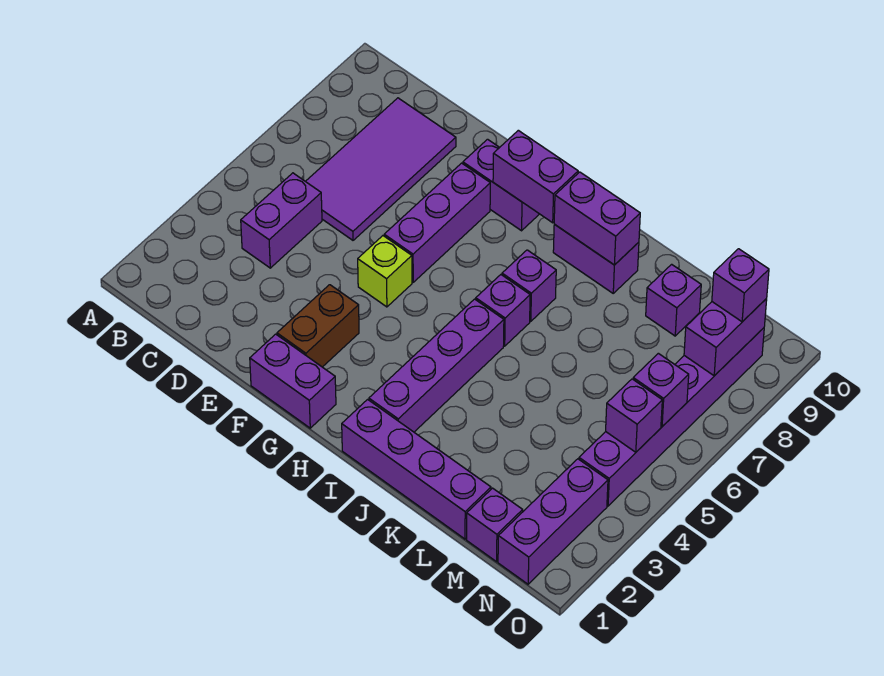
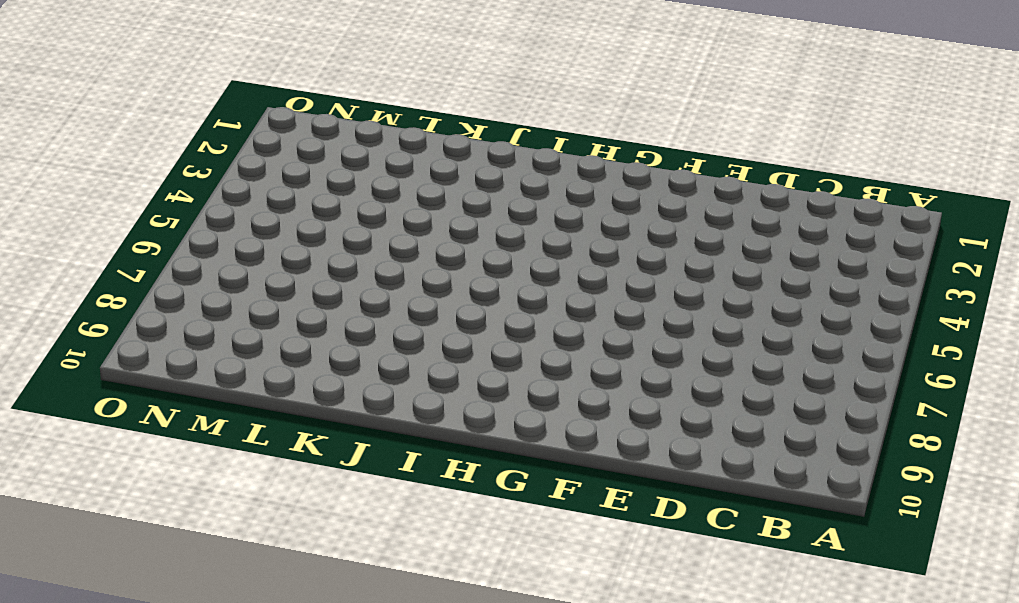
none -> purple 1x2 brick [241,173,322,268]
none -> purple 2x4 tile [306,98,456,240]
none -> purple 1x2 brick [250,334,336,428]

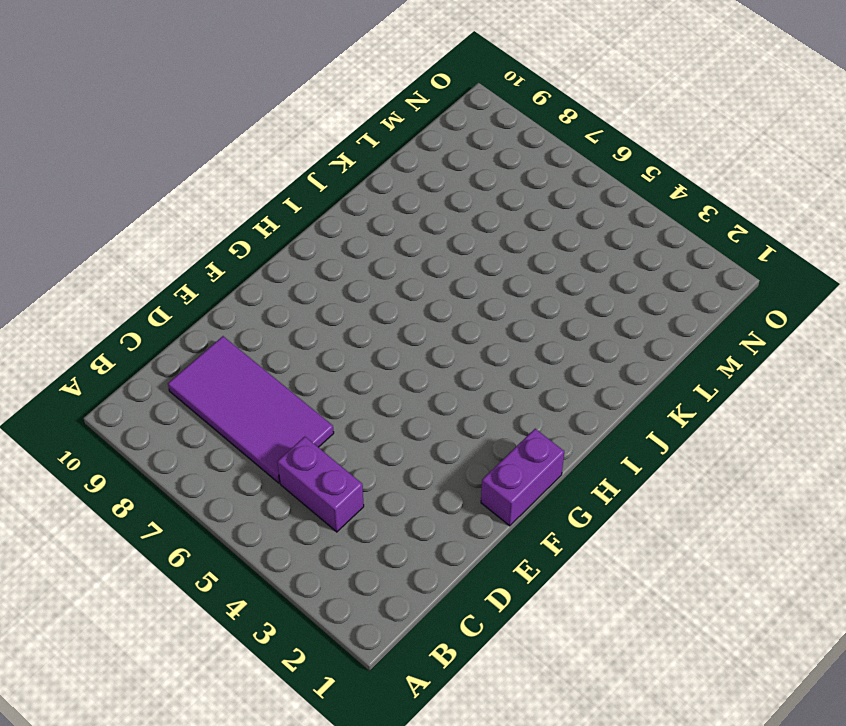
none -> brown 1x2 brick [277,285,359,367]
none -> lime 1x1 brick [358,236,412,307]
none -> purple 1x3 brick [384,163,490,282]

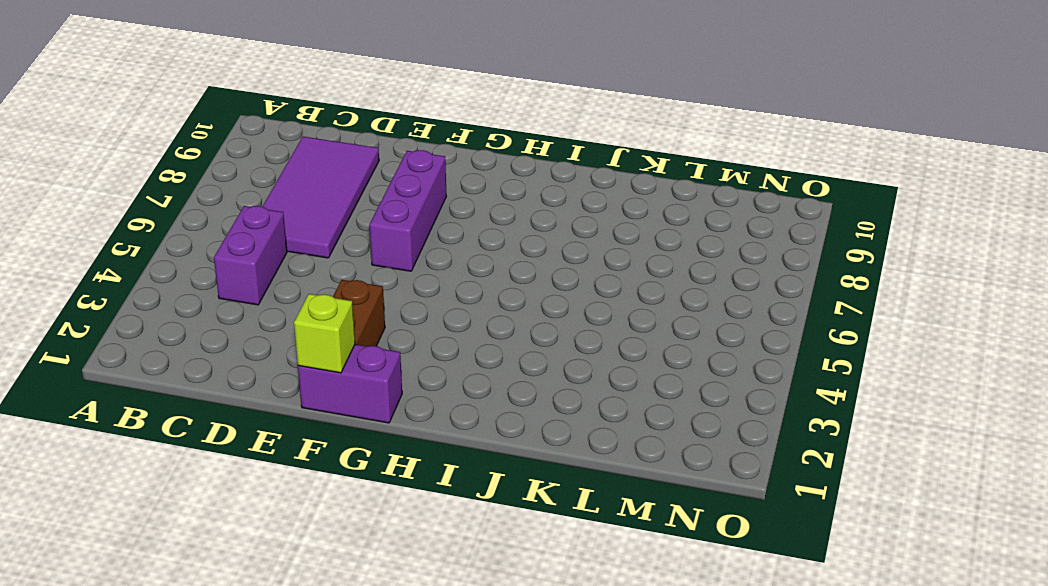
lime 1x1 brick [294,294,355,373] -> lime 1x1 brick moved to [358,236,412,307]
none -> purple 1x2 brick [463,139,539,231]
none -> purple 1x4 brick [342,399,491,539]
none -> purple 1x4 brick [369,299,504,432]

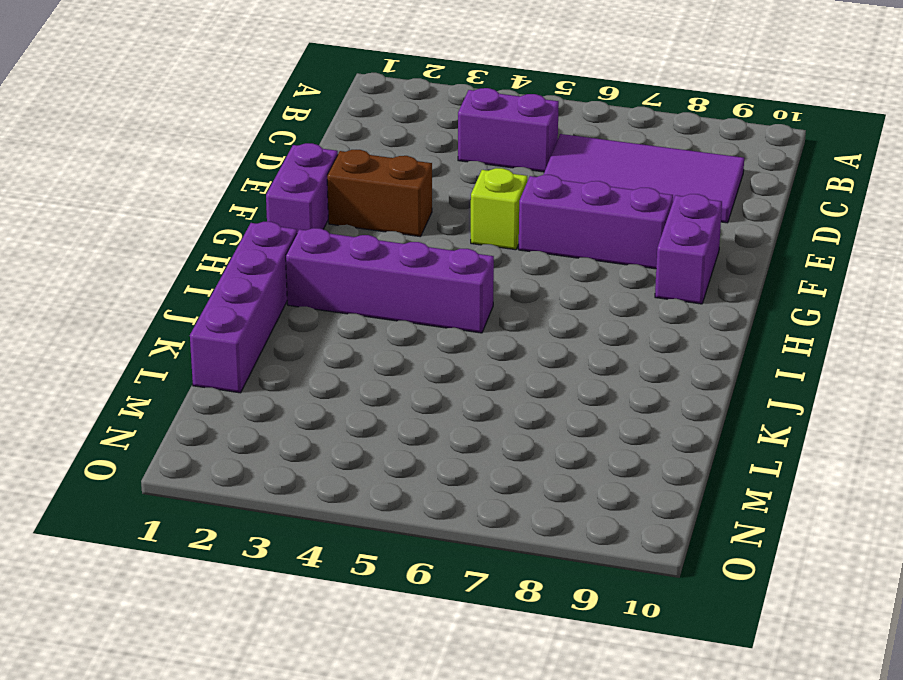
none -> purple 1x1 brick [476,275,530,346]
none -> purple 1x1 brick [502,250,556,321]
none -> purple 1x2 brick [553,224,639,293]

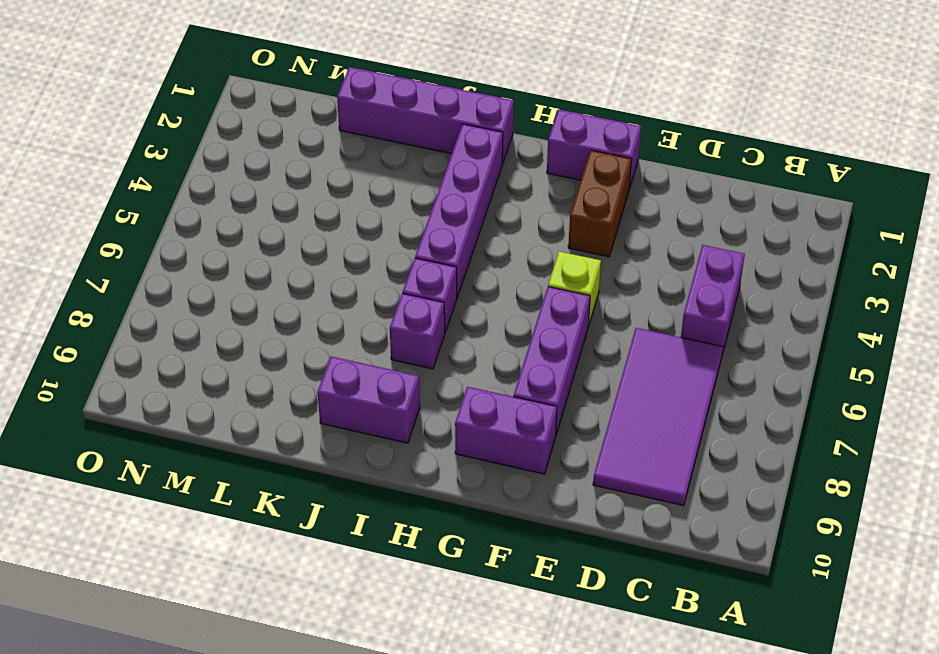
none -> purple 1x1 brick [646,264,701,336]
none -> purple 1x1 brick [467,488,523,562]
none -> purple 1x3 brick [498,459,608,584]

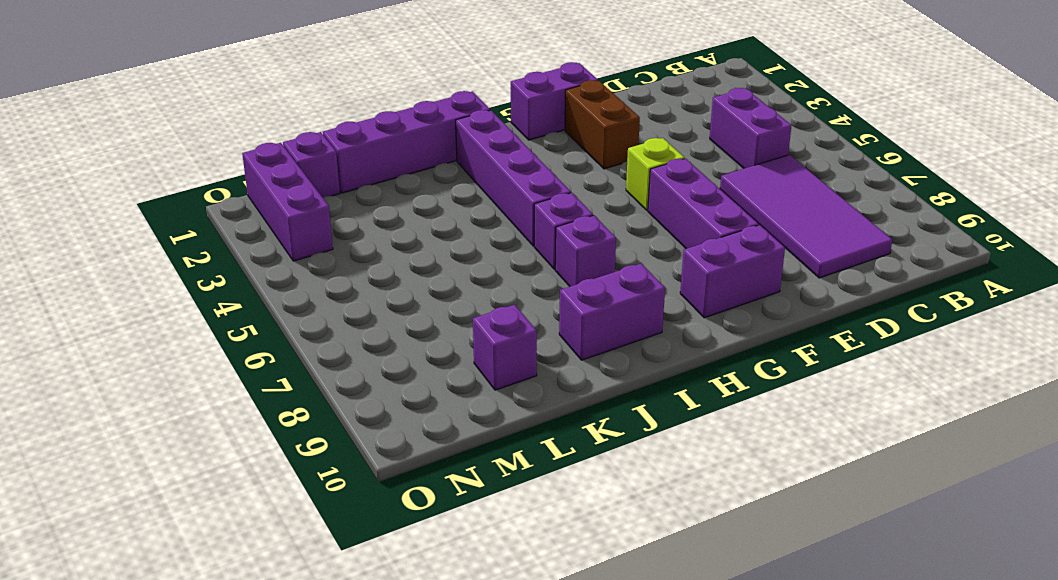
none -> purple 1x6 brick [579,328,764,506]
none -> purple 1x2 brick [493,130,578,223]
none -> purple 1x2 brick [554,172,640,265]

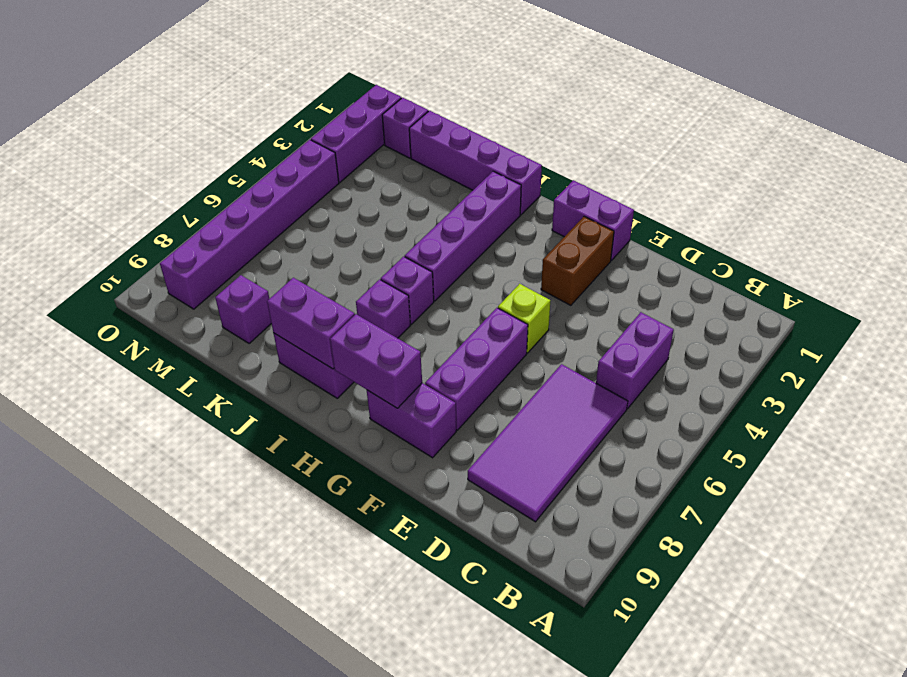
none -> purple 1x1 brick [606,379,662,452]
none -> purple 1x1 brick [633,353,689,426]
none -> purple 1x2 brick [684,299,767,376]

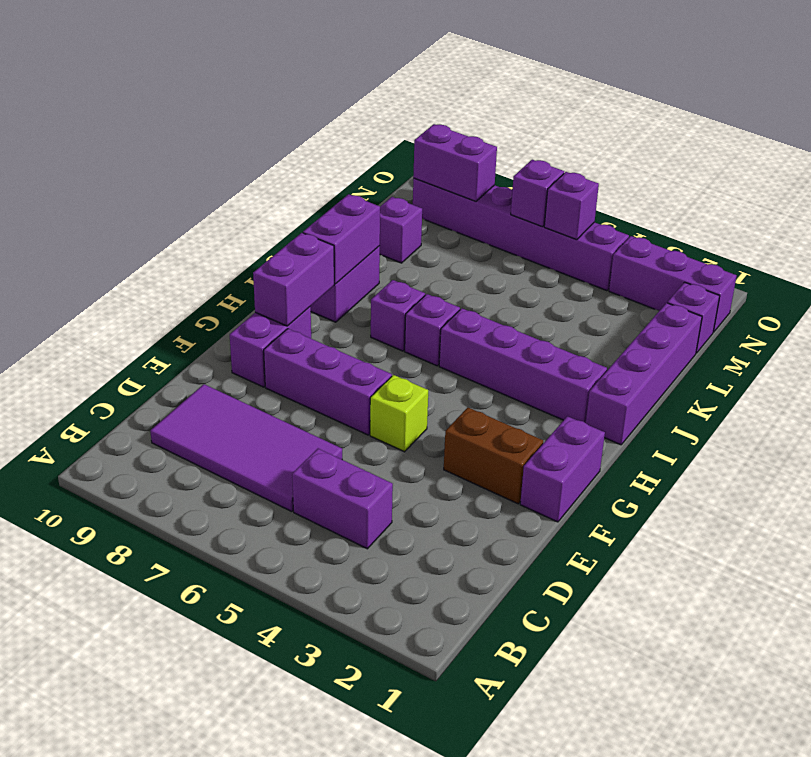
none -> purple 1x1 brick [712,249,769,322]

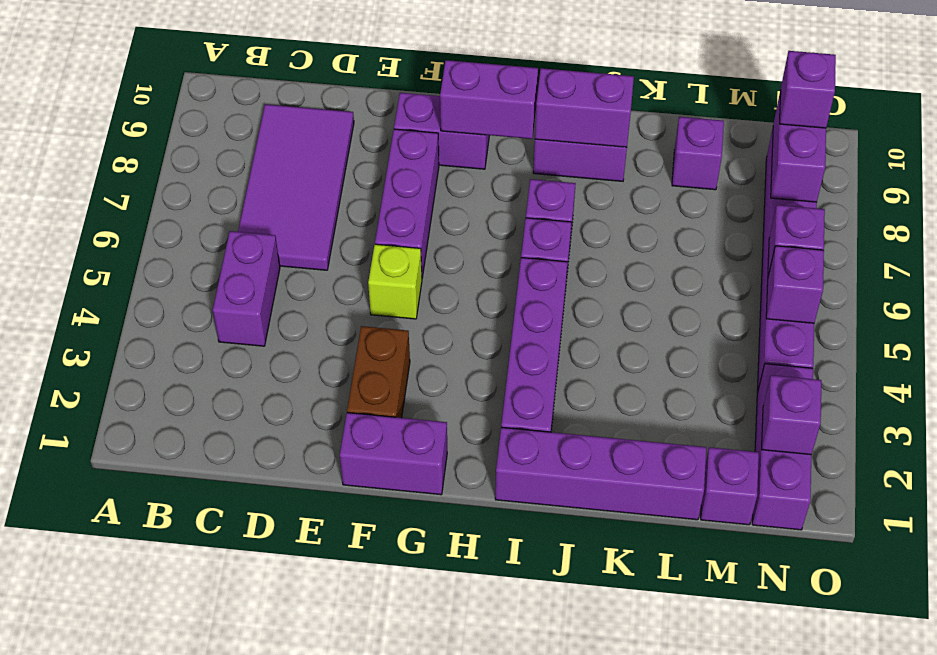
purple 1x1 brick [762,375,821,455] -> none

